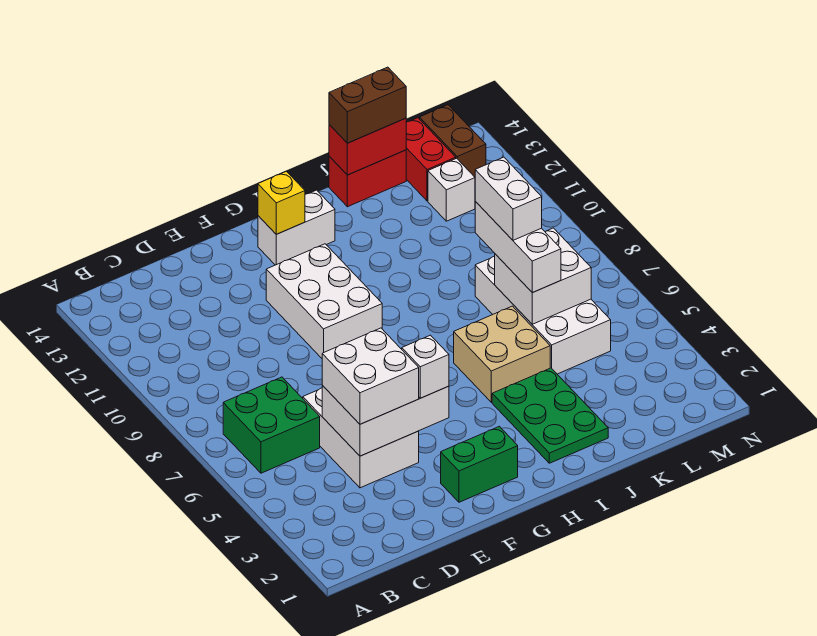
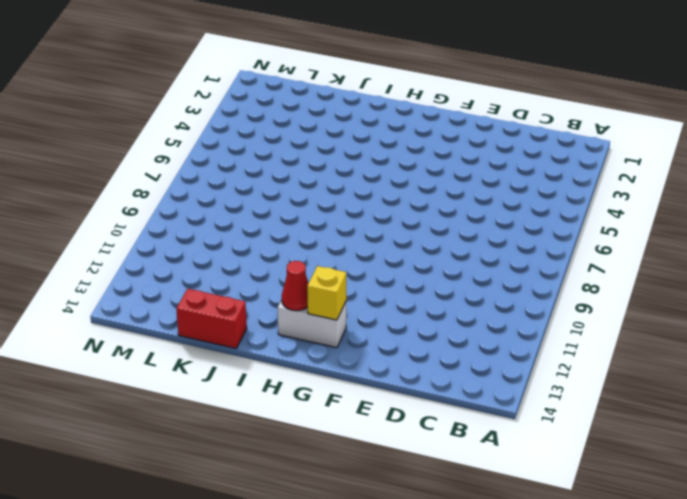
red 1x1 cone [282,261,308,311] -> none
none -> green 2x2 brick [223,377,320,473]
none -> white 2x3 brick [303,388,419,488]
none -> green 1x2 brick [441,426,518,502]

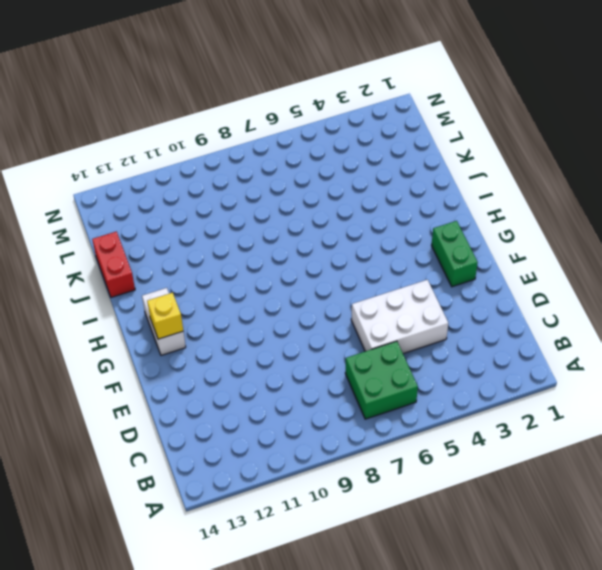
none -> white 2x3 brick [266,244,382,358]
none -> green 2x3 plate [492,368,608,463]
none -> tan 2x2 brick [454,306,550,402]

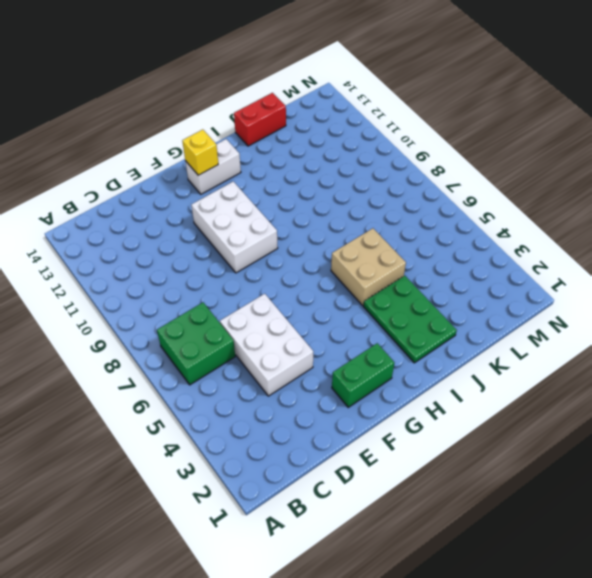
none -> white 2x4 brick [475,256,611,374]
none -> white 1x1 brick [428,158,475,221]
none -> red 1x2 brick [406,118,456,201]

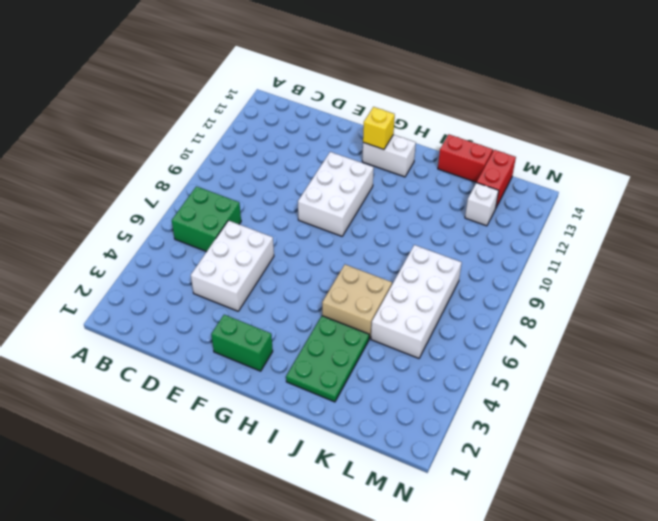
none -> brown 1x2 brick [419,105,486,177]
none -> white 2x3 brick [322,385,449,456]
none -> red 1x2 brick [329,118,406,175]

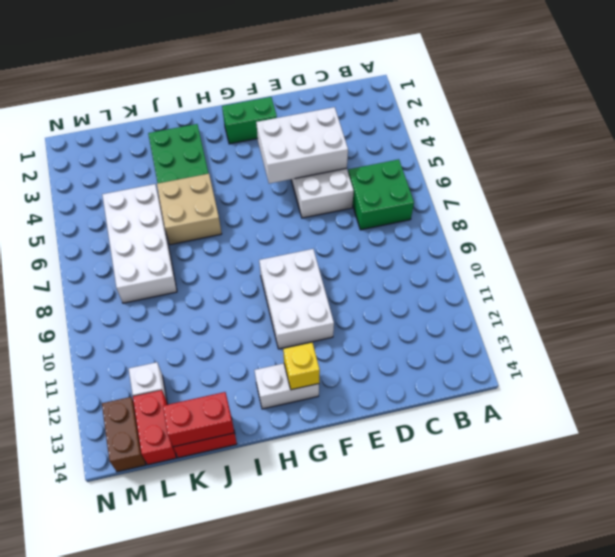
none -> white 2x2 brick [495,228,591,324]
none -> white 2x2 brick [322,328,419,424]
none -> white 1x1 brick [402,335,449,398]

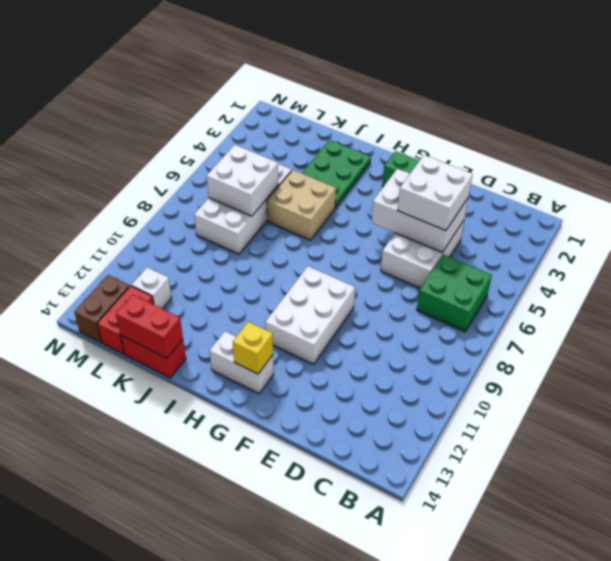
none -> white 1x1 brick [402,335,449,398]
none -> brown 1x2 brick [329,67,406,143]
none -> white 1x3 brick [475,202,561,293]

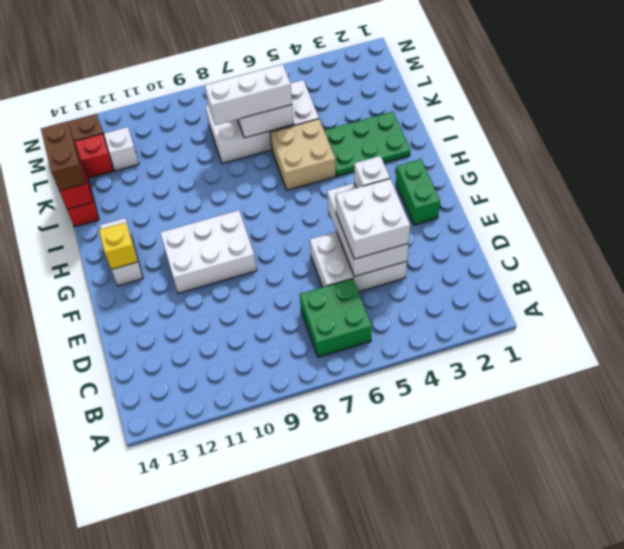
none -> white 1x2 brick [475,157,542,240]

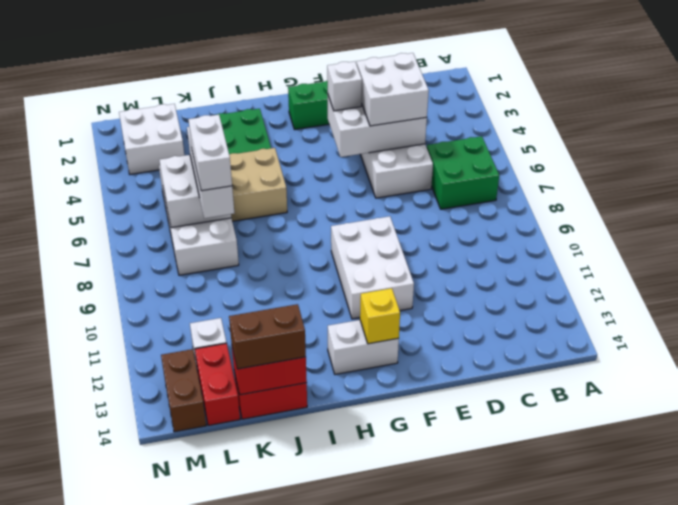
white 2x2 brick [119,104,184,174] -> none

